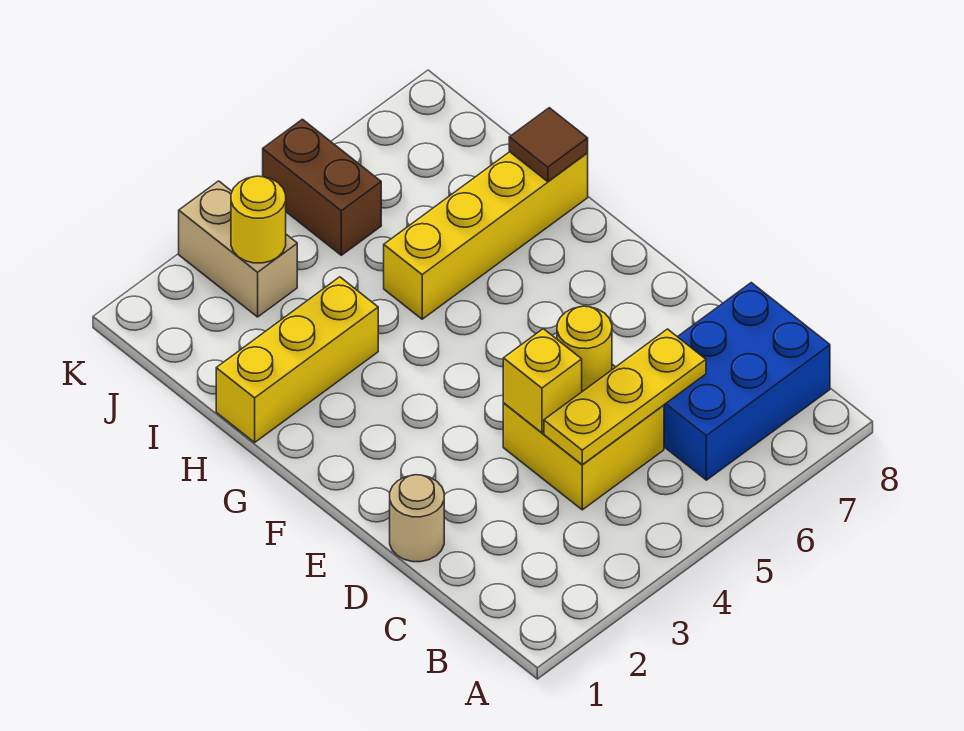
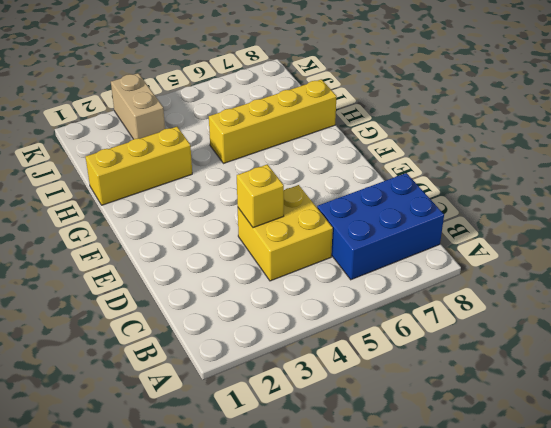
none -> tan 1x1 round brick [390,475,444,562]
none -> brown 1x2 brick [263,119,381,255]
none -> yellow 1x3 plate [544,329,706,465]

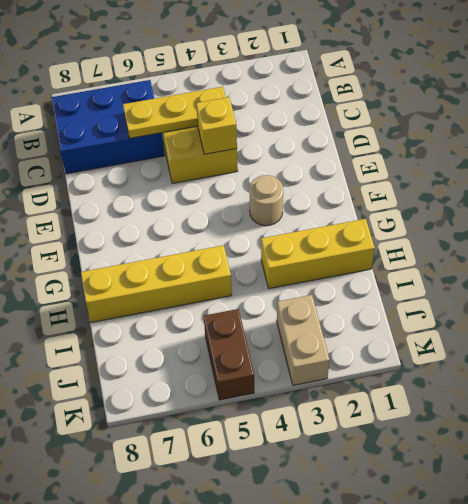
tan 1x1 round brick [249,175,283,226] -> tan 1x1 round brick moved to [390,475,444,562]
none -> yellow 1x1 round brick [557,306,612,391]
none -> brown 1x1 tile [509,108,588,182]
none -> yellow 1x1 round brick [231,176,286,263]

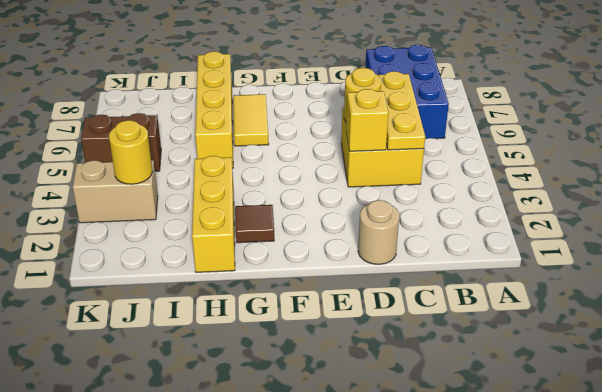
brown 1x1 tile [235,205,274,243] -> brown 1x1 tile moved to [509,108,588,182]
yellow 1x2 tile [233,94,269,146] -> none

